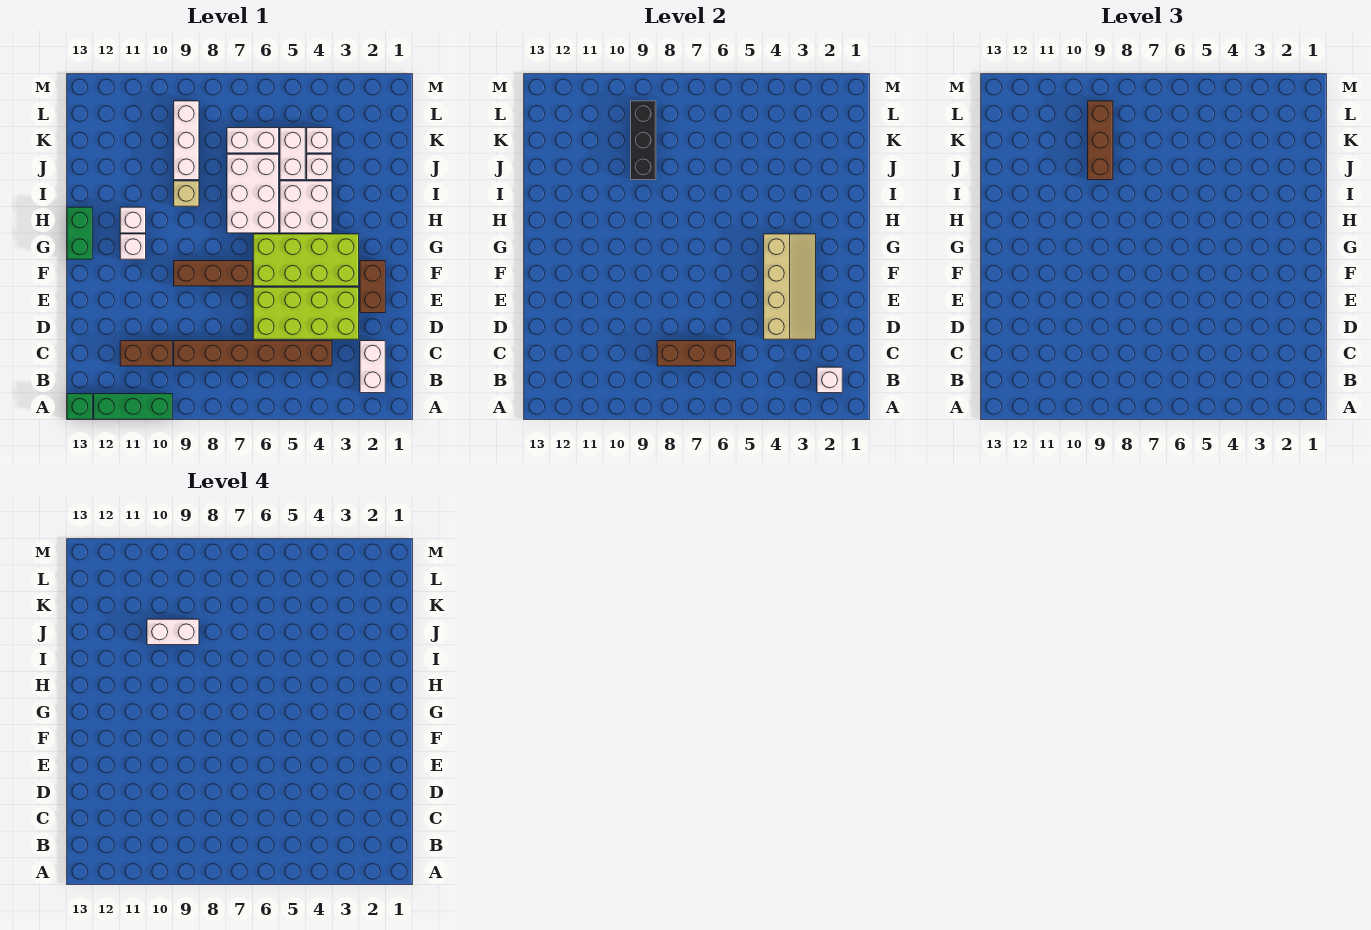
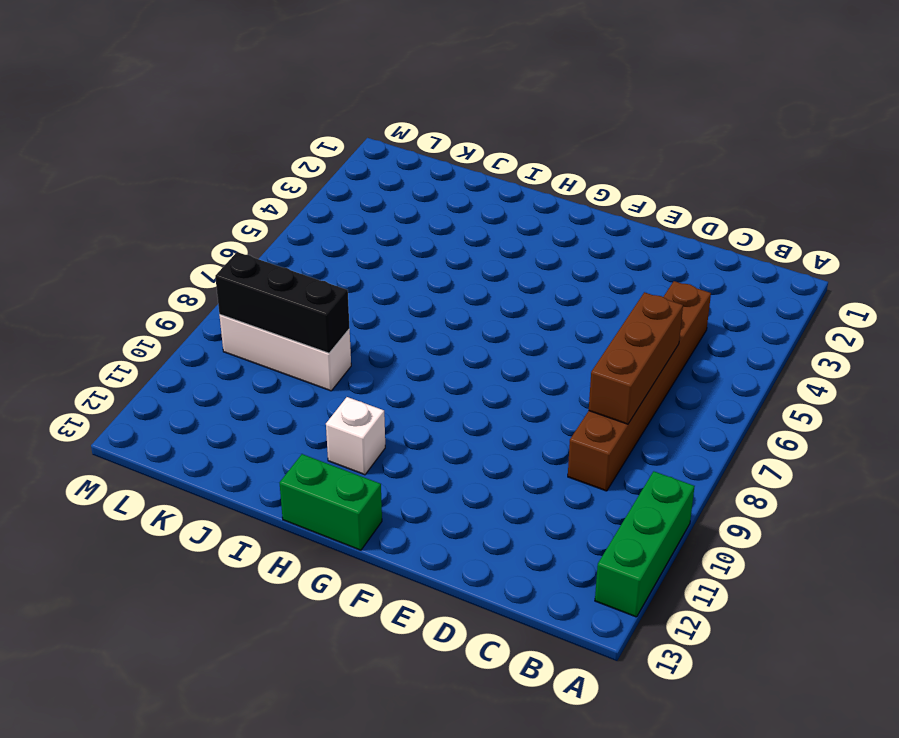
none -> green 1x1 brick [67,394,92,419]
none -> white 1x2 brick [360,341,385,393]
none -> brown 1x2 brick [120,341,172,366]

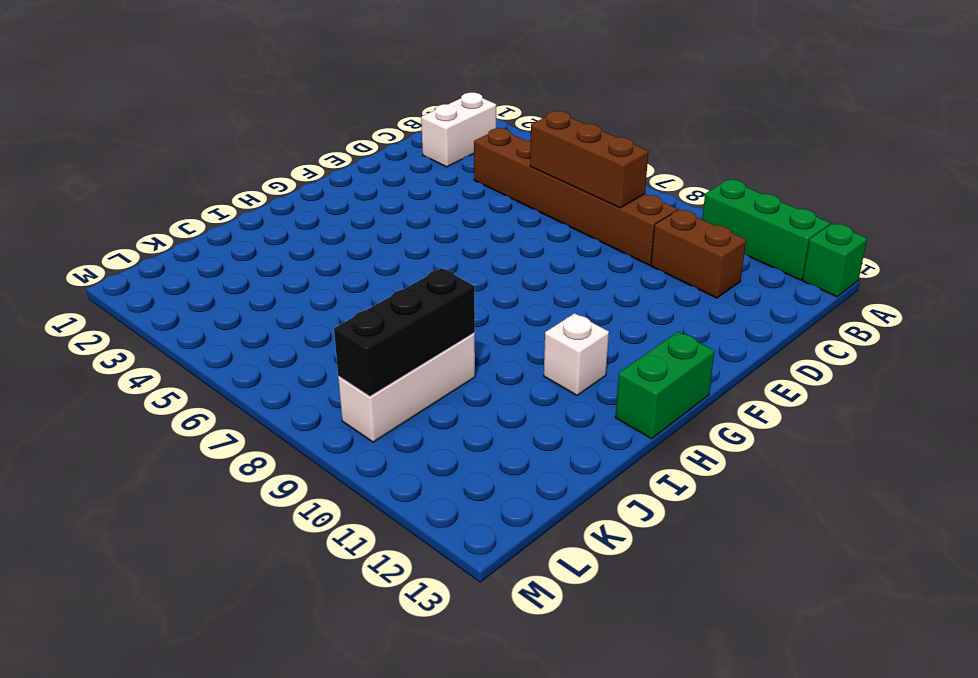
none -> lime 2x4 brick [253,287,359,339]
none -> brown 1x2 brick [360,261,385,313]
none -> lime 2x4 brick [253,234,359,286]

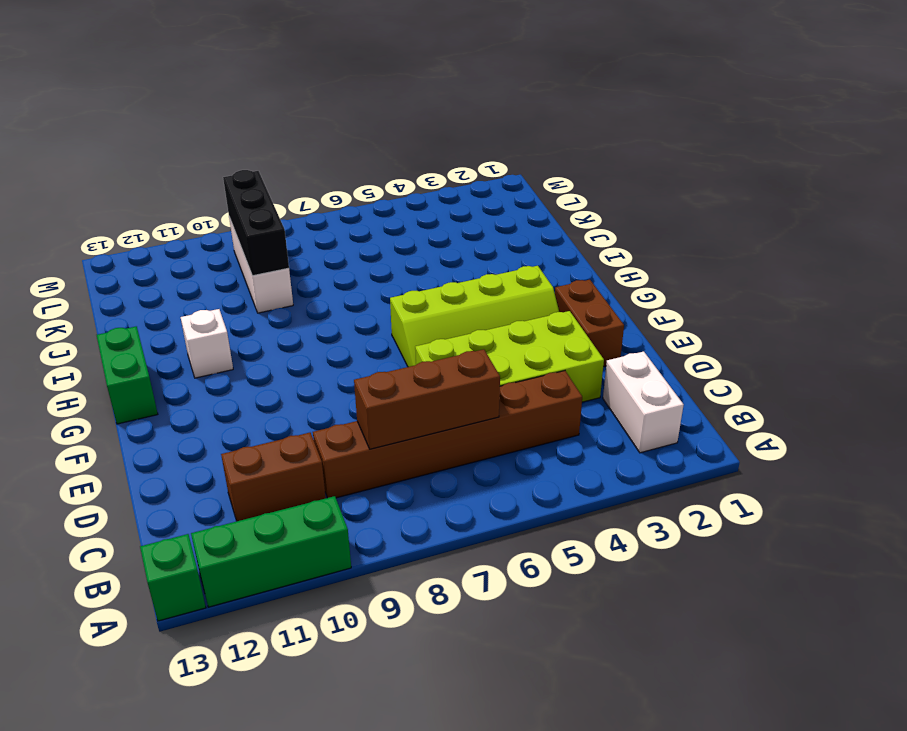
lime 2x4 slope [390,266,559,367] -> lime 2x4 brick [253,234,359,286]
none -> brown 1x3 brick [174,261,252,286]
none -> white 1x1 brick [120,234,146,259]
none -> white 2x2 brick [280,181,332,233]

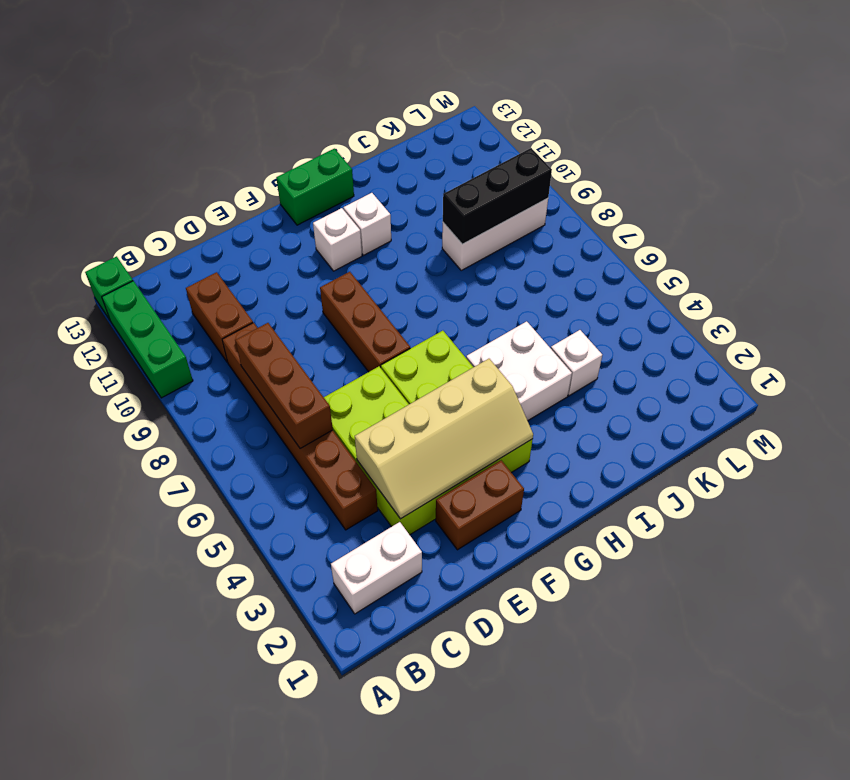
none -> white 2x3 brick [227,154,279,233]
none -> tan 1x1 brick [174,181,199,206]
none -> white 1x2 brick [280,128,305,180]

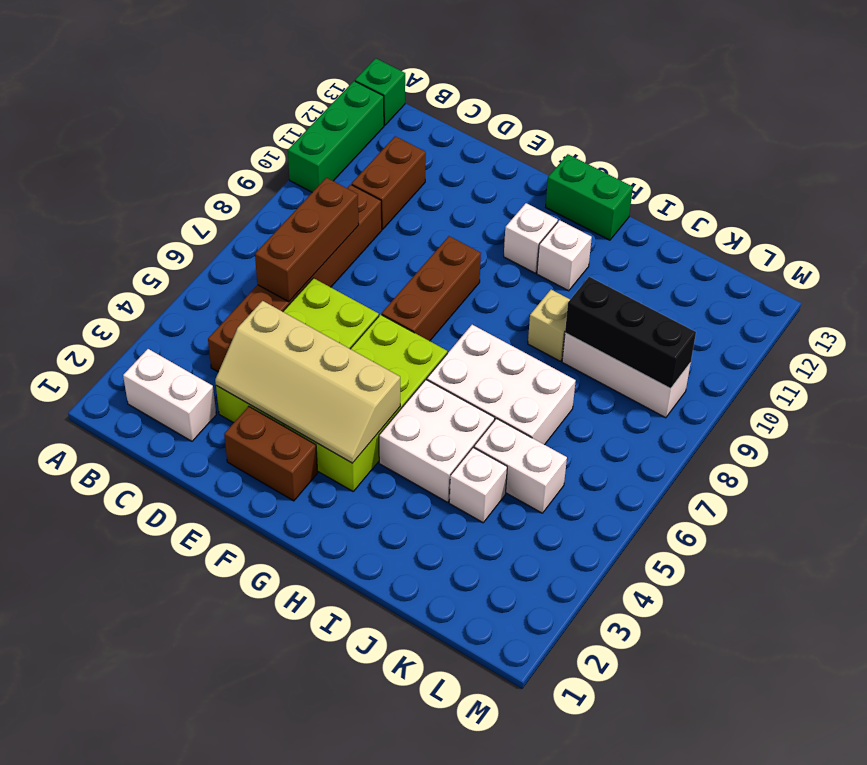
none -> white 1x1 brick [307,128,332,153]
none -> white 1x2 brick [227,128,279,153]
none -> white 1x1 brick [817,367,842,393]

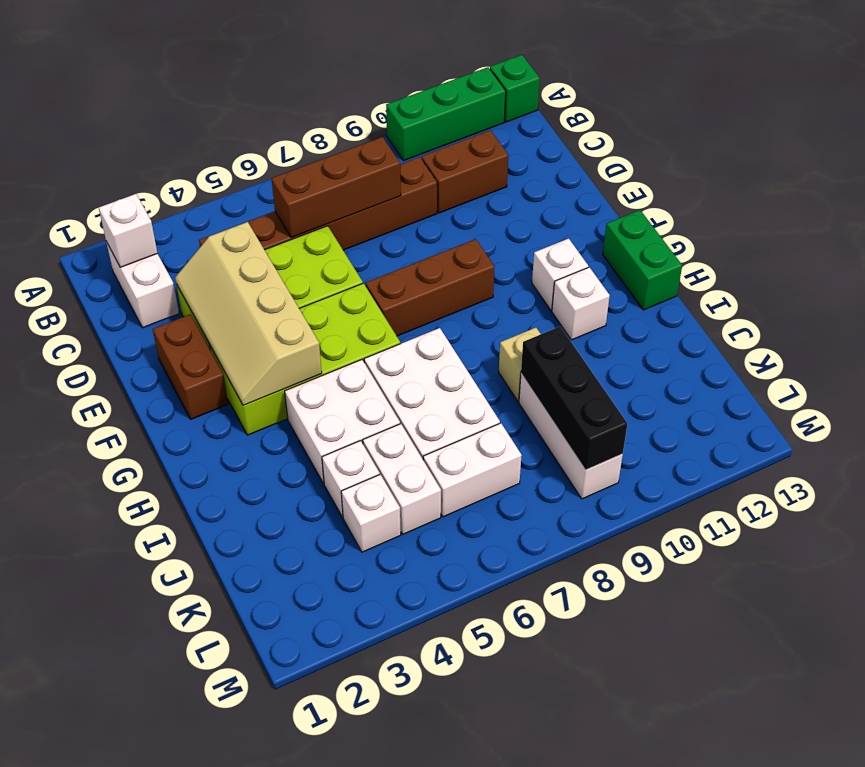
none -> brown 1x3 brick [1088,101,1113,180]
none -> white 1x2 brick [147,619,199,645]

